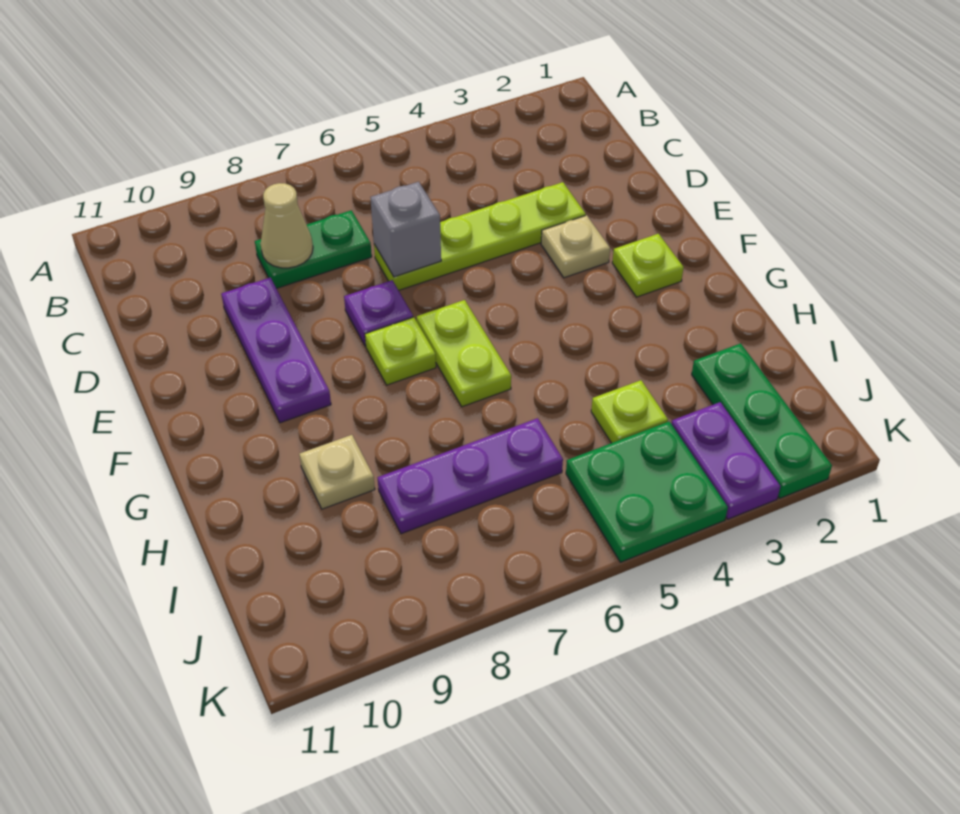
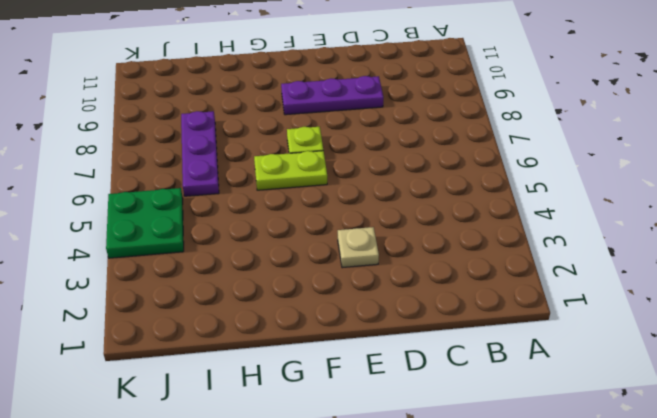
none -> green 1x2 plate [255,210,372,288]
none -> lime 1x4 plate [374,182,586,290]
none -> purple 1x1 plate [344,280,413,346]

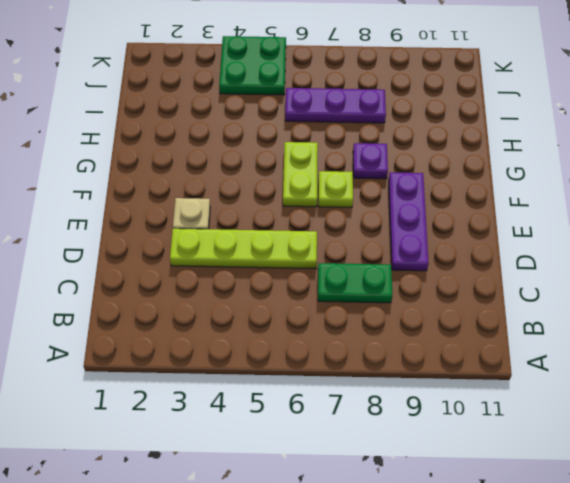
purple 1x1 plate [353,143,388,179] -> purple 1x1 plate moved to [344,280,413,346]
none -> lime 1x1 plate [612,234,684,297]
none -> tan 1x1 plate [299,435,375,509]
none -> green 1x3 plate [692,343,832,498]

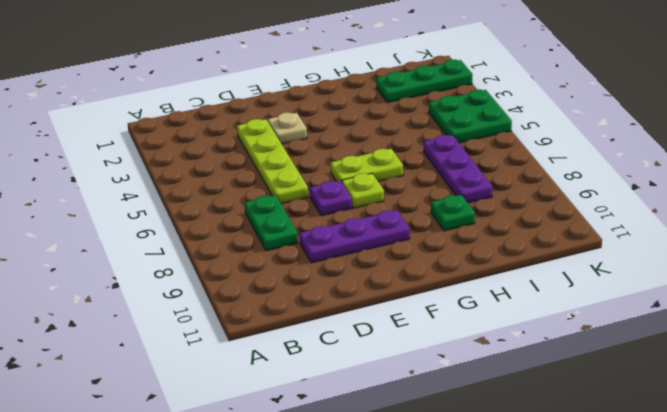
green 1x1 plate [431,195,475,231] -> tan 1x1 plate [299,435,375,509]
none -> lime 1x1 plate [612,234,684,297]
none -> lime 1x1 plate [591,380,668,443]
none -> purple 1x2 plate [671,402,780,519]

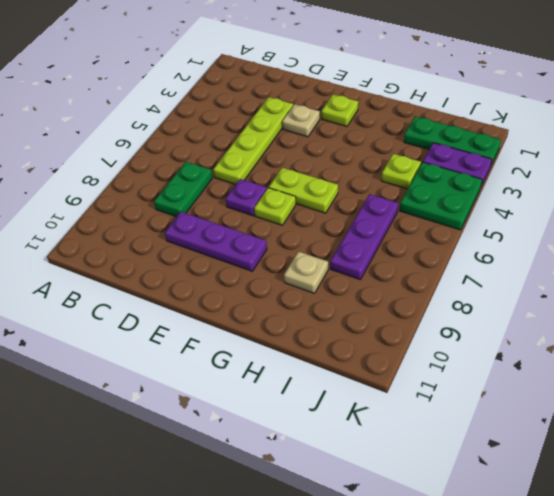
none -> tan 1x1 cone [261,183,313,268]
none -> grey 1x1 brick [371,182,441,277]

